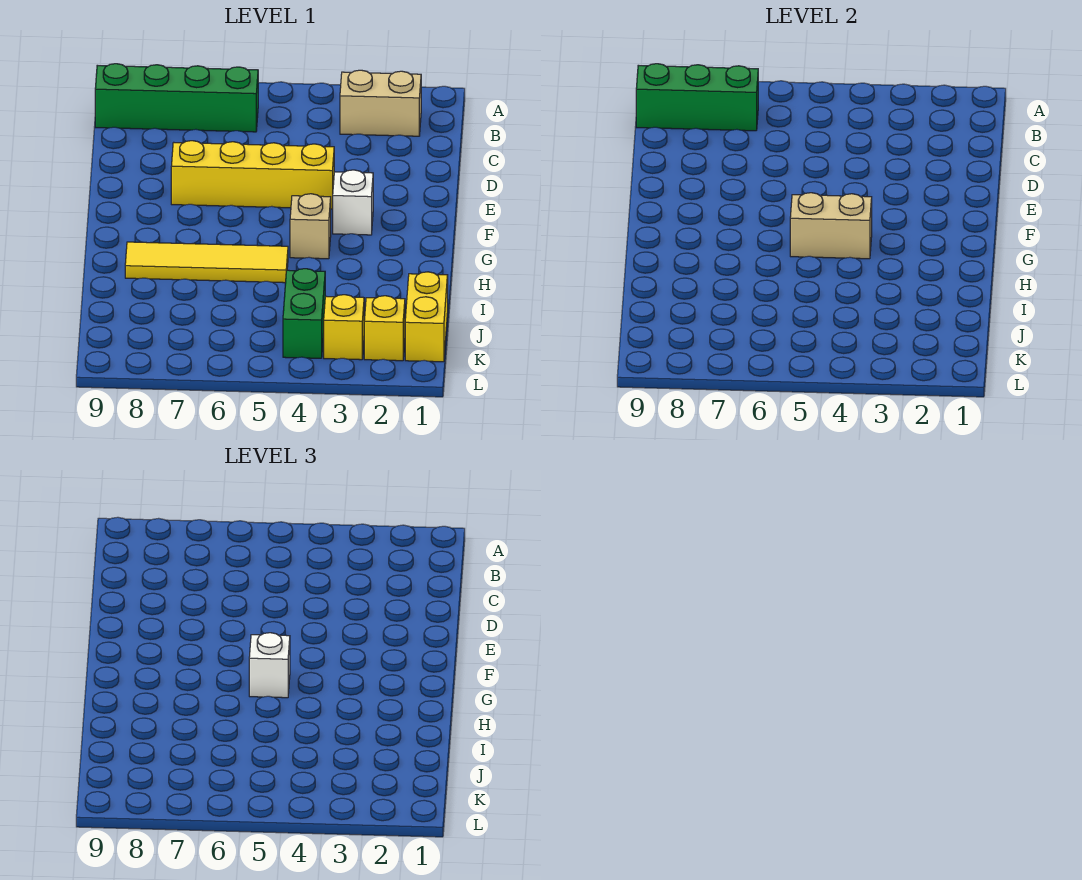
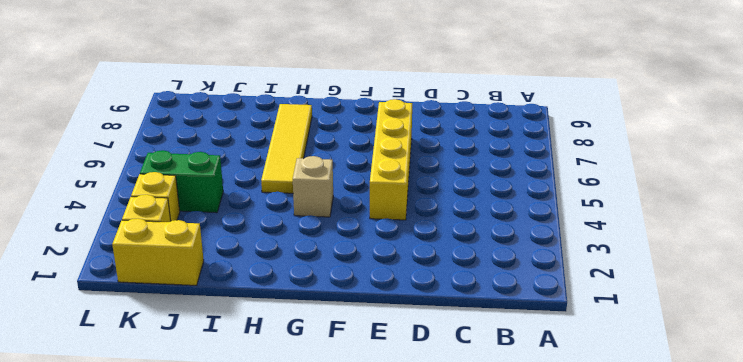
none -> tan 1x2 brick [340,70,421,136]
none -> green 1x4 brick [95,64,258,132]
none -> white 1x1 brick [333,170,373,235]

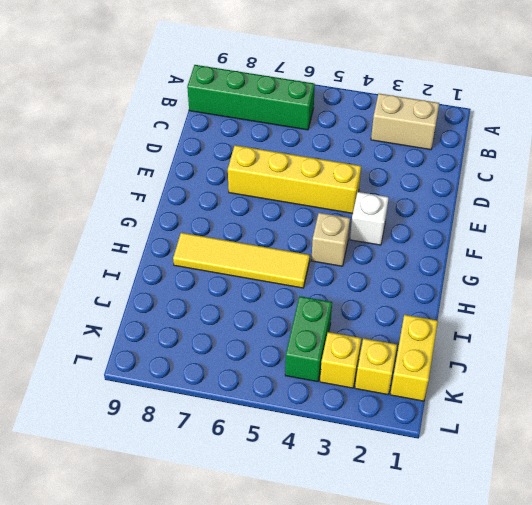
none -> green 1x3 brick [636,64,758,131]
none -> tan 1x2 brick [790,193,872,259]
none -> white 1x1 brick [249,633,290,698]

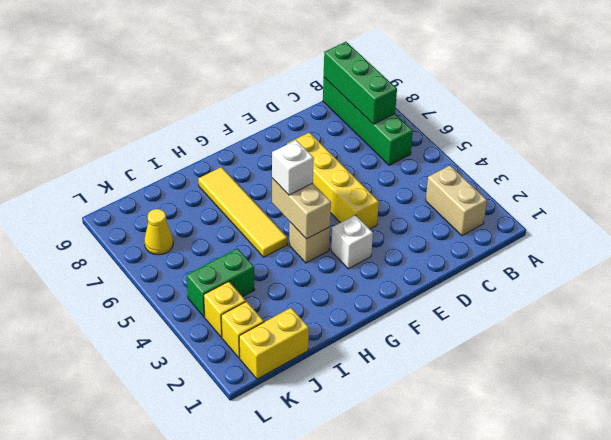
yellow 1x1 cone [144,209,173,255] -> none

